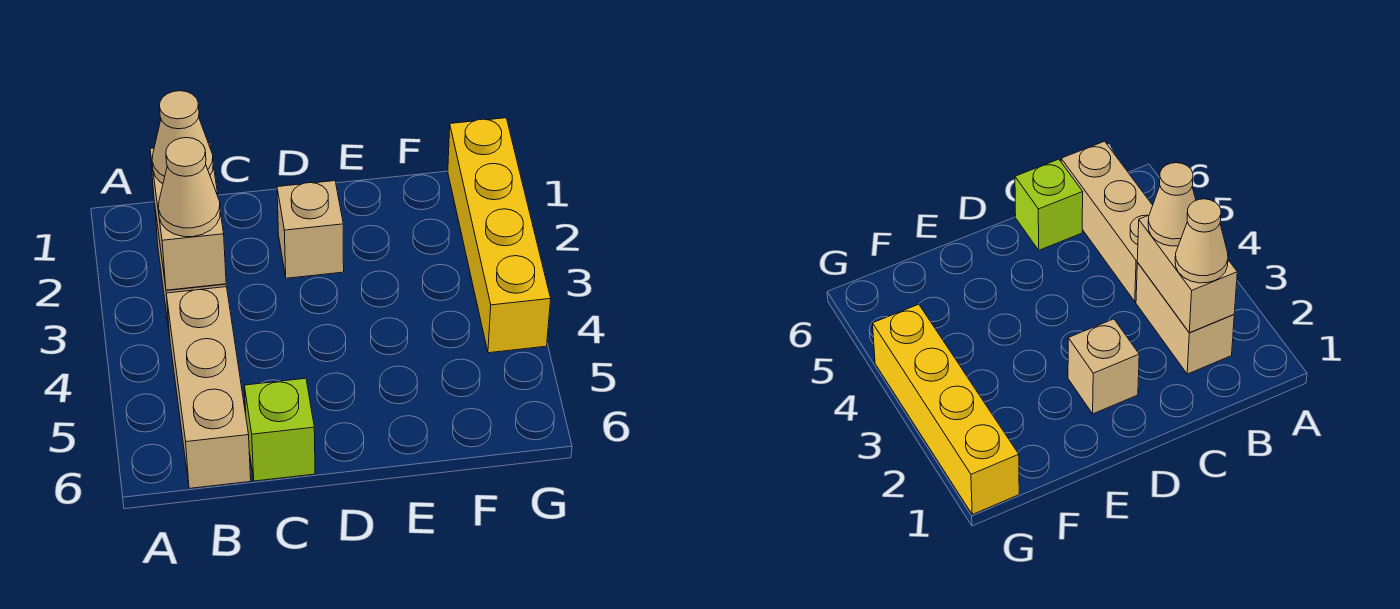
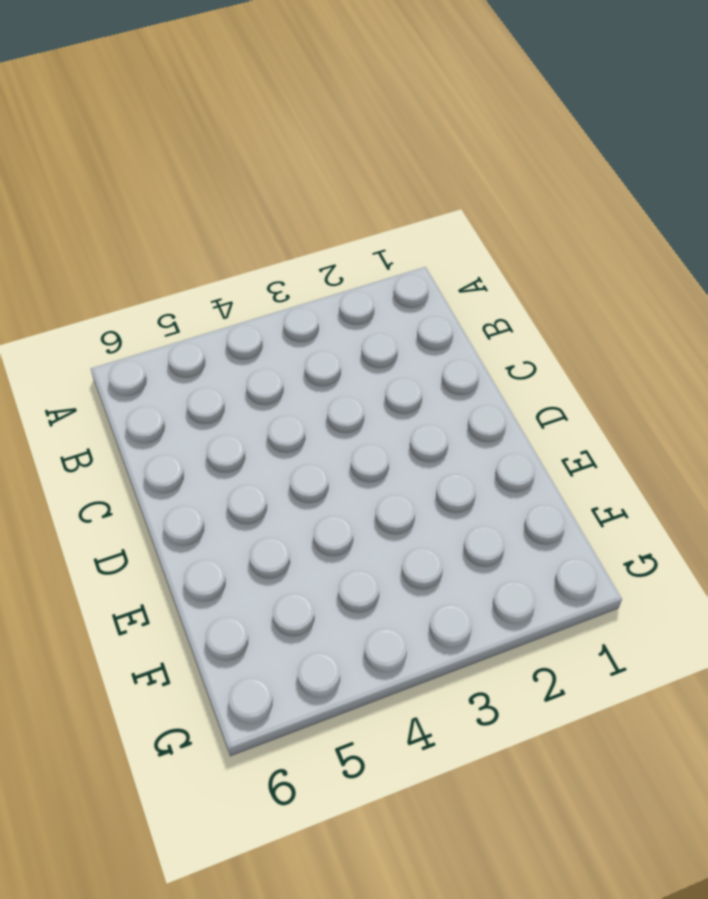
none -> tan 1x2 brick [1136,263,1234,374]
none -> tan 1x3 brick [166,287,251,488]

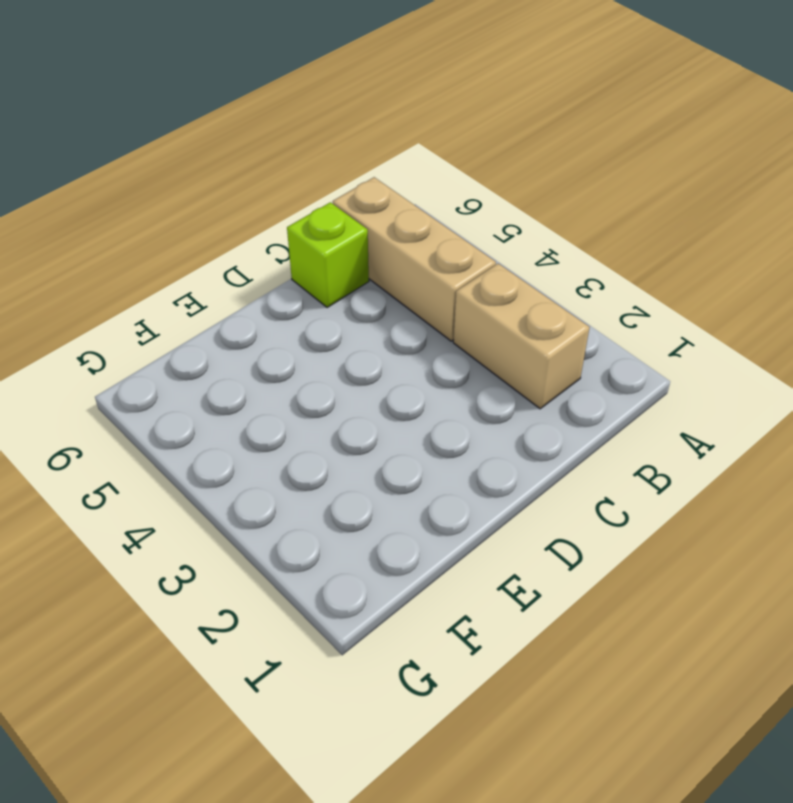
none -> tan 1x1 brick [277,181,344,278]
none -> yellow 1x4 brick [448,118,551,353]

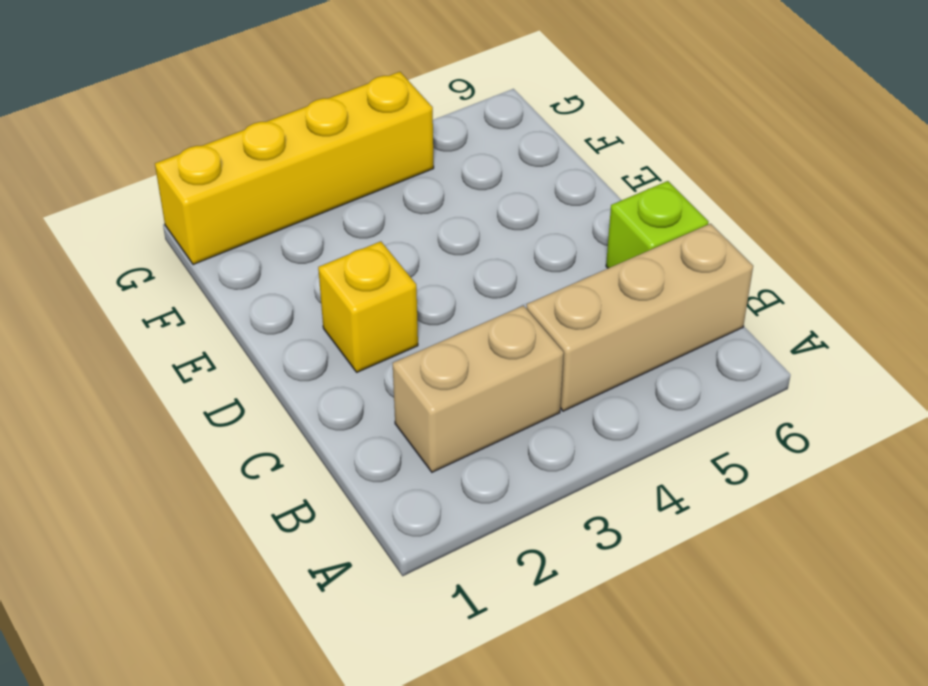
yellow 1x1 brick [318,241,418,372] -> tan 1x1 brick [277,181,344,278]
none -> tan 1x2 brick [150,142,226,290]
none -> tan 1x1 cone [152,91,213,184]

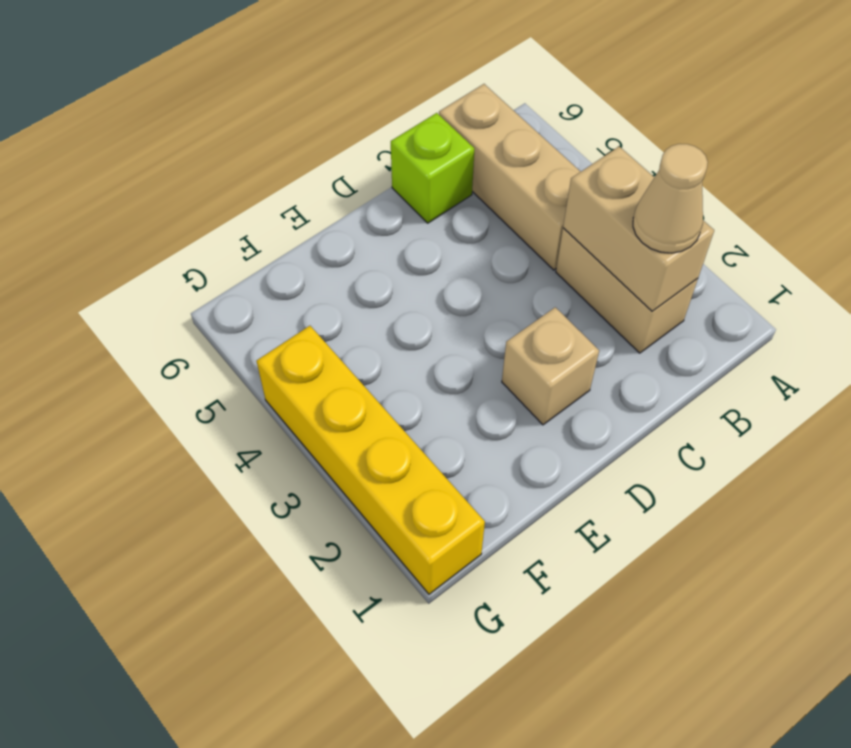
none -> tan 1x1 cone [158,138,220,237]

